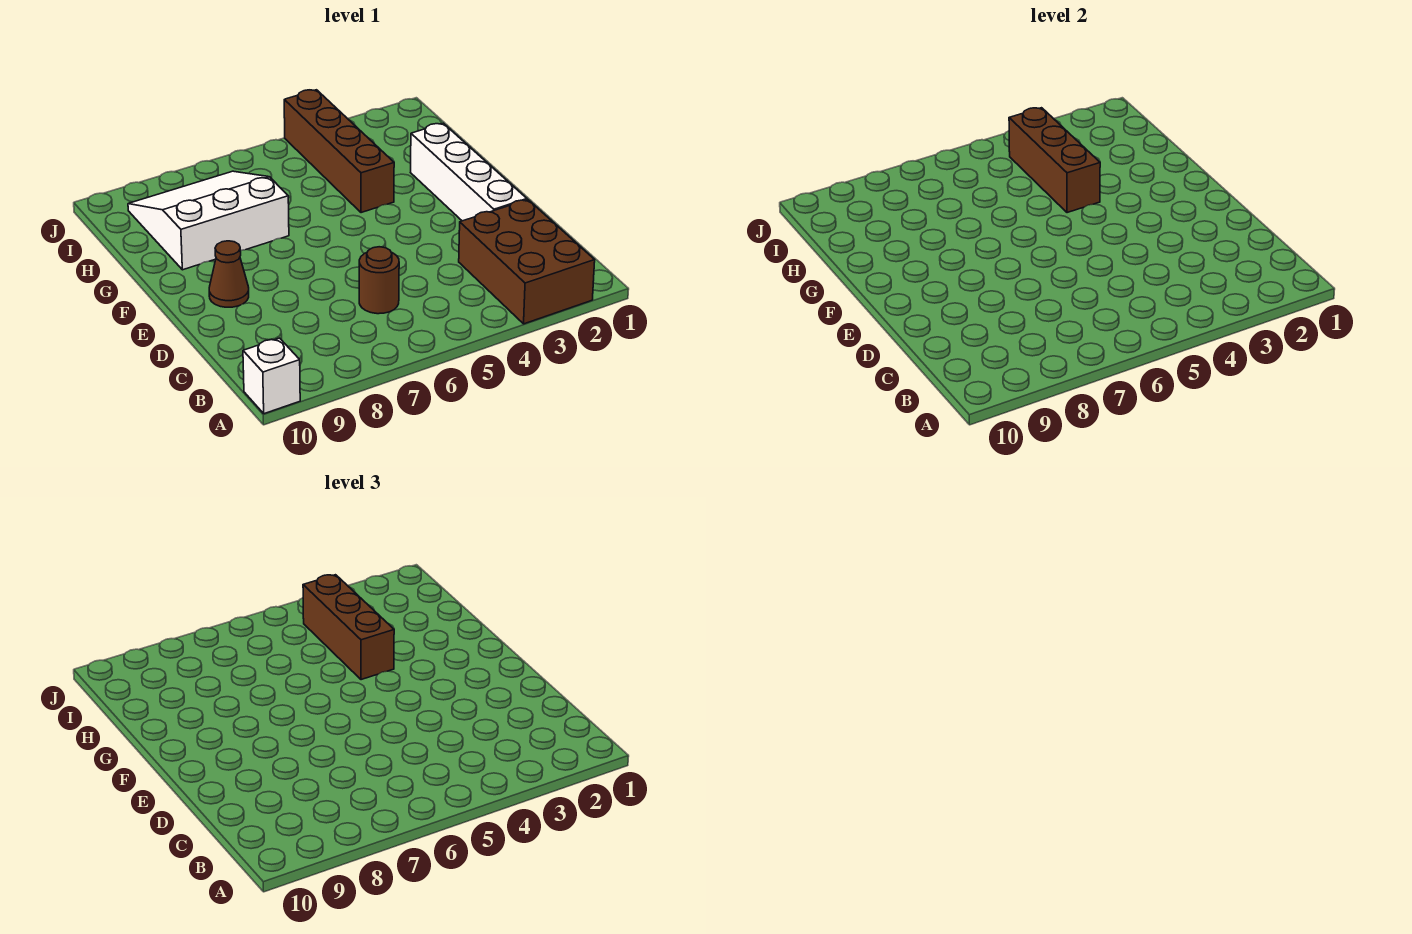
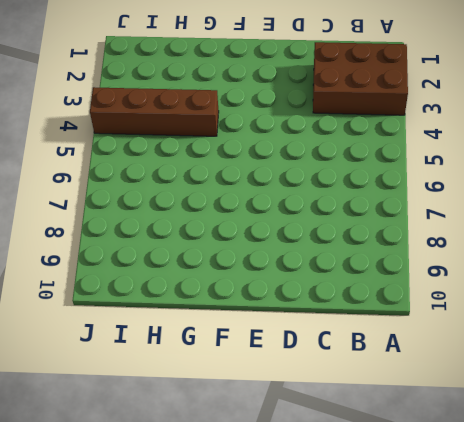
none -> white 1x1 brick [243,338,300,414]
none -> brown 1x1 round brick [359,247,399,314]

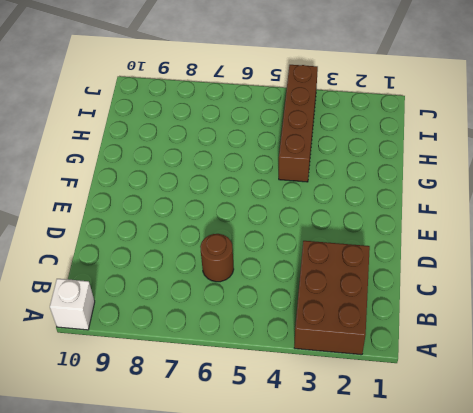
none -> white 1x4 brick [411,123,527,221]
none -> brown 1x1 cone [209,241,249,307]

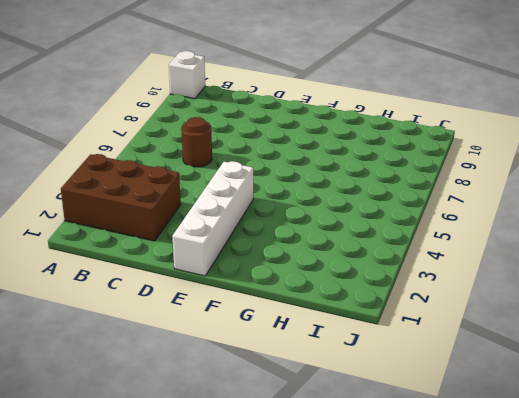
white 1x4 brick [173,161,253,276] -> white 1x4 brick turned to [411,123,527,221]
none -> brown 1x1 cone [209,241,249,307]
none -> brown 1x4 brick [284,90,394,213]

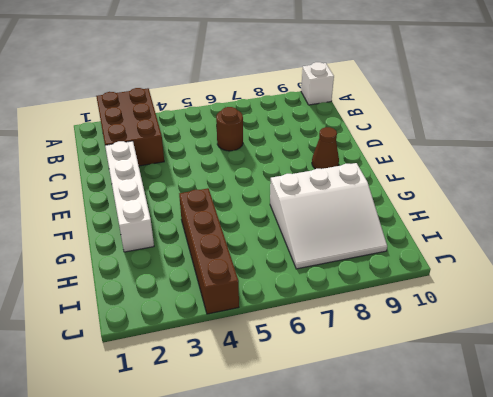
none -> brown 1x3 brick [1009,108,1100,213]
none -> brown 1x3 brick [303,575,394,680]

